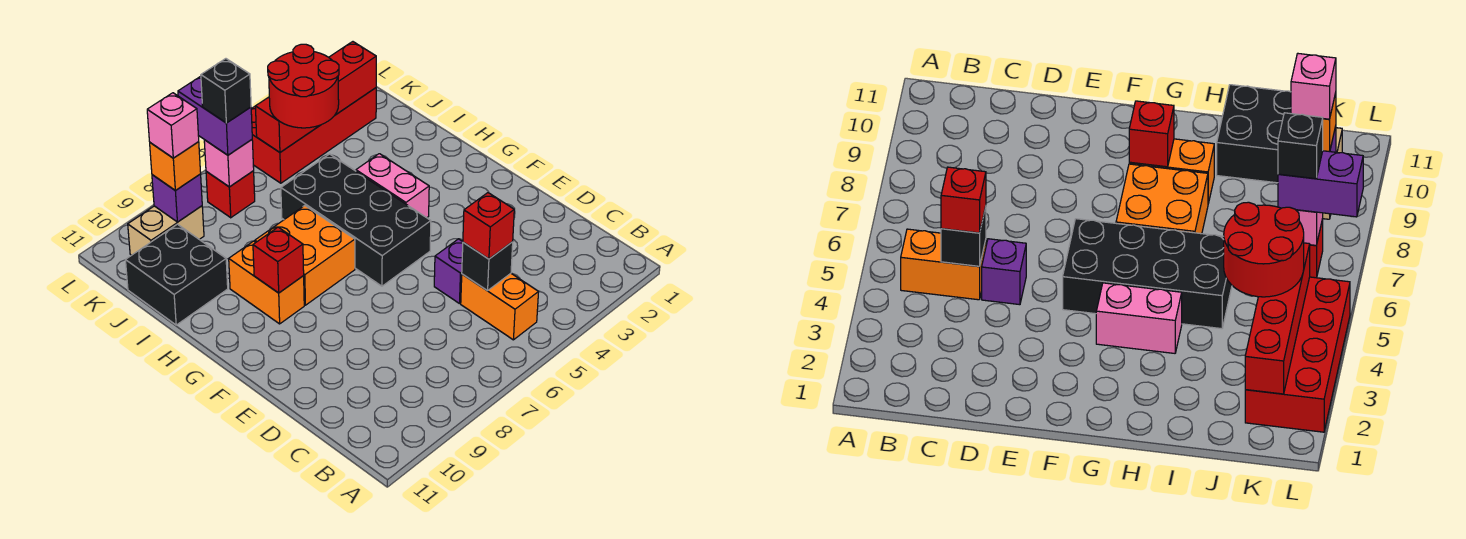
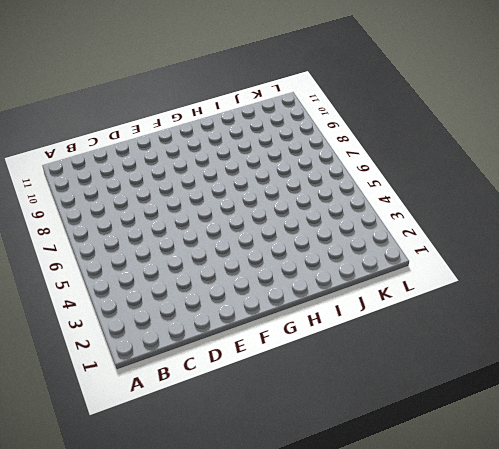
none -> orange 1x2 brick [461,274,539,340]
none -> purple 1x1 brick [434,239,463,303]
none -> black 2x4 brick [281,154,431,286]

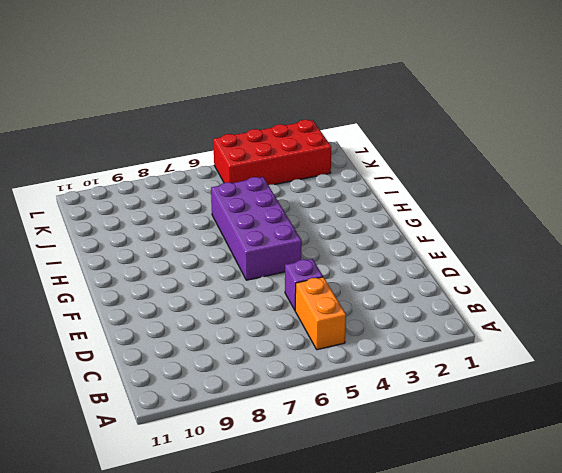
purple 2x4 brick [211,177,302,280] -> black 2x4 brick [281,154,431,286]
none -> pink 1x2 brick [356,154,429,218]
none -> orange 2x2 brick [255,206,355,305]
none -> orange 1x2 brick [229,241,304,324]

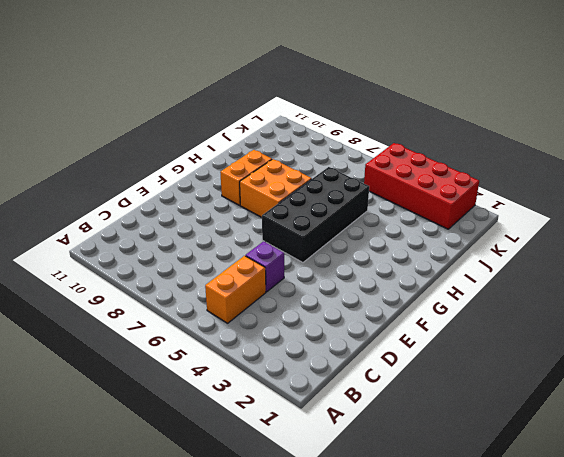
none -> pink 1x2 brick [356,154,429,218]
none -> black 2x2 brick [126,224,228,325]
none -> red 1x1 brick [206,171,255,218]

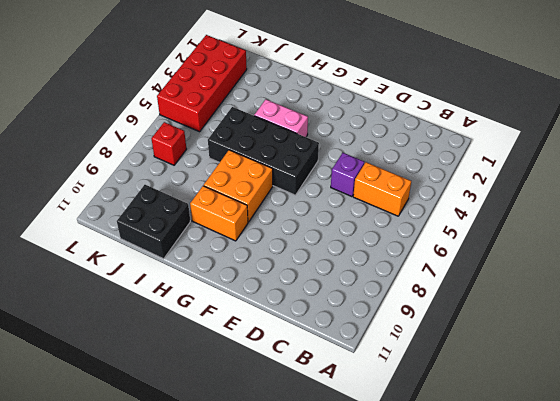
none -> tan 1x2 brick [128,206,204,255]
none -> black 1x1 brick [462,242,513,291]
none -> red 1x1 brick [253,227,304,293]

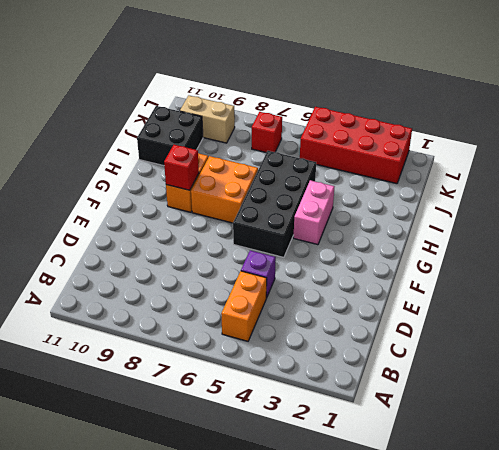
none -> black 1x1 brick [462,242,513,291]
none -> red 1x4 brick [255,42,376,152]
none -> pink 1x1 brick [204,140,254,187]

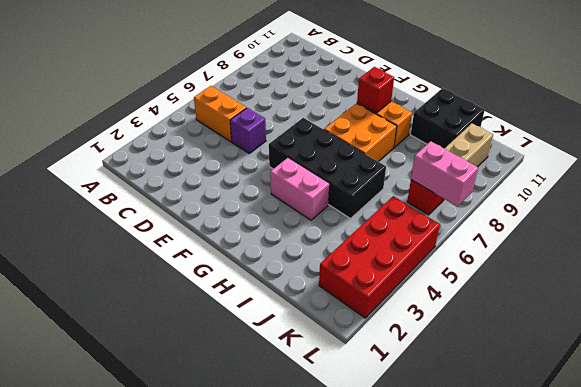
pink 1x2 brick [411,141,478,206] -> pink 1x1 brick [204,140,254,187]
none -> black 1x1 brick [462,242,513,291]
none -> red 1x4 brick [255,42,376,152]
none -> purple 1x1 brick [152,174,202,222]

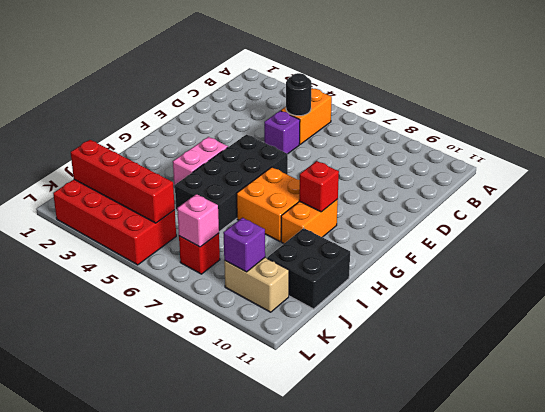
black 1x1 round brick [286,73,312,116] -> black 1x1 brick [462,242,513,291]
none -> red 1x1 brick [463,193,514,259]
none -> red 2x2 round brick [268,44,339,128]
none -> purple 1x2 brick [178,76,252,155]

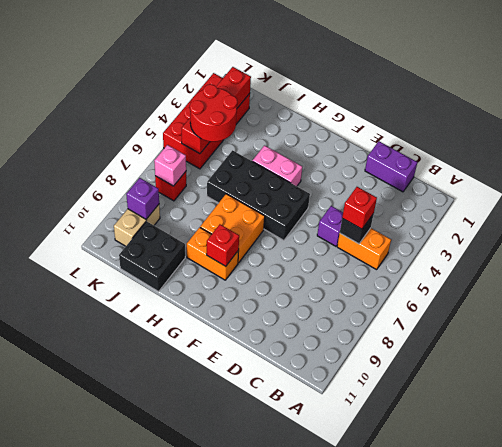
purple 1x2 brick [365,141,417,192] -> purple 1x2 brick moved to [178,76,252,155]
none -> orange 1x1 brick [150,142,201,191]
none -> black 1x1 brick [201,59,251,123]
none -> pink 1x1 brick [147,93,199,158]

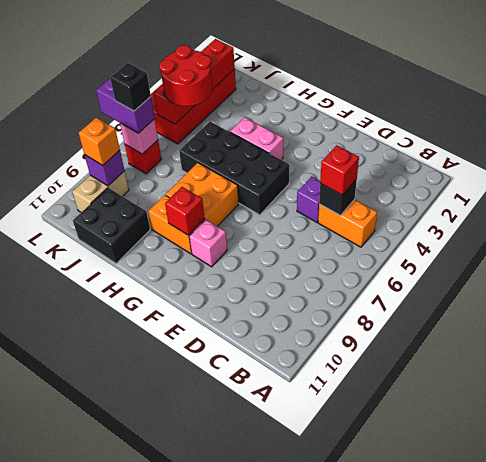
pink 1x1 brick [189,219,227,267] -> pink 1x1 brick moved to [147,93,199,158]

